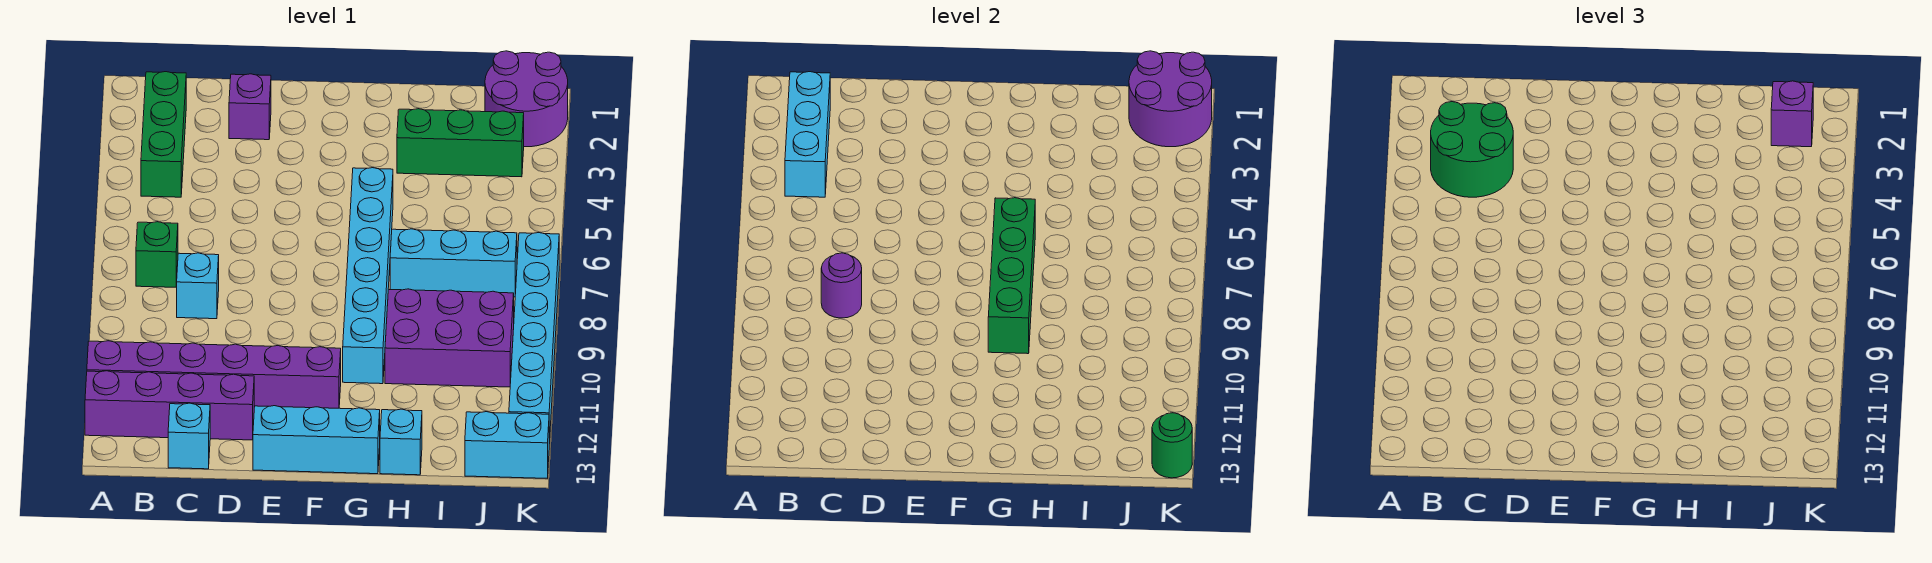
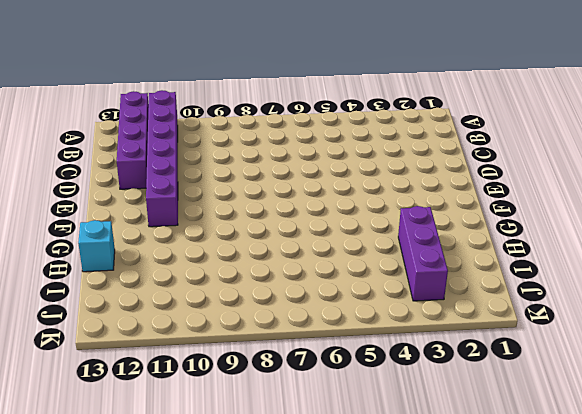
purple 1x3 brick [398,206,448,301] -> green 1x3 brick [397,109,524,177]
none -> green 1x3 brick [141,72,186,197]
none -> green 1x1 brick [136,222,178,287]
none -> cyan 1x1 brick [176,253,219,319]

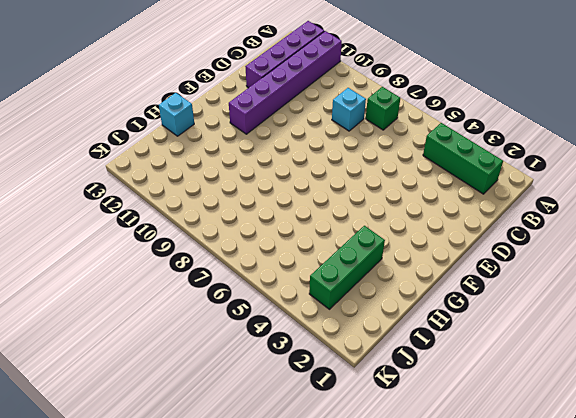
none -> cyan 1x1 brick [168,403,210,469]
none -> purple 1x1 brick [229,74,271,140]
none -> cyan 1x3 brick [253,406,380,474]

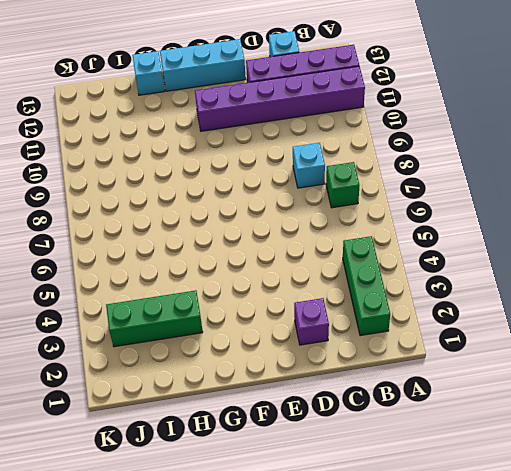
none -> cyan 1x6 brick [343,168,393,384]
none -> cyan 1x3 brick [390,229,517,297]
none -> purple 2x3 brick [385,289,514,387]

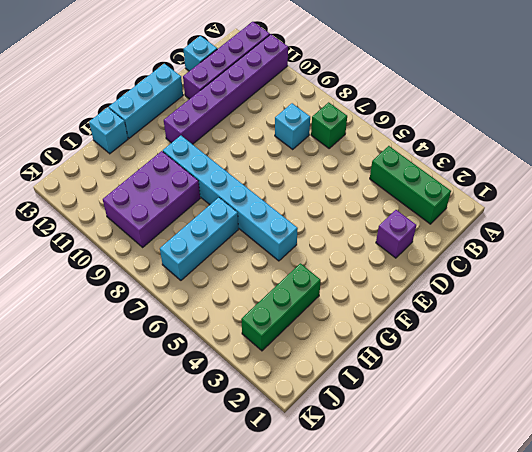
none -> purple 2x2 round brick [485,51,568,147]
none -> cyan 1x2 brick [465,412,549,478]
none -> cyan 1x6 brick [509,233,559,444]

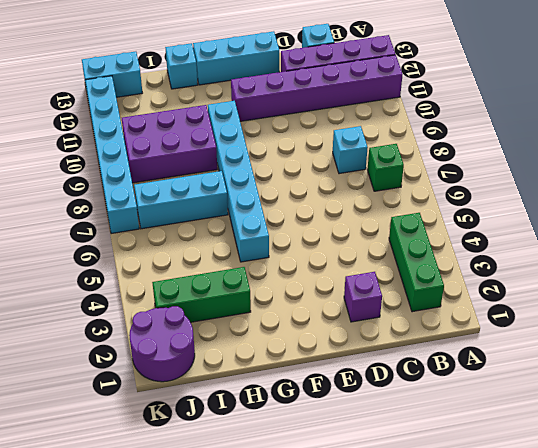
none -> cyan 1x3 brick [785,72,830,197]
none -> purple 1x1 round brick [821,253,862,318]
none -> green 1x4 brick [988,198,1035,354]

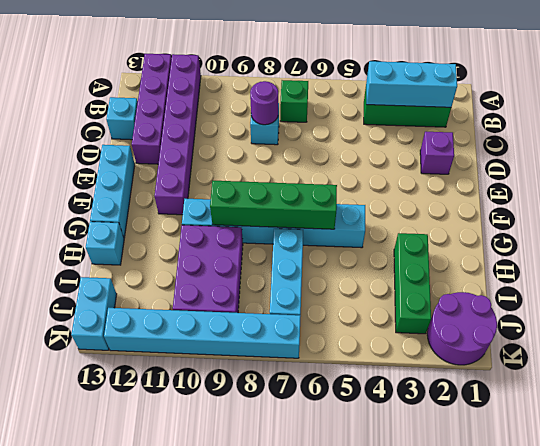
none -> purple 2x2 round brick [1129,51,1212,147]
none -> green 1x1 round brick [1152,413,1192,478]
none -> green 2x2 round brick [1431,102,1513,197]

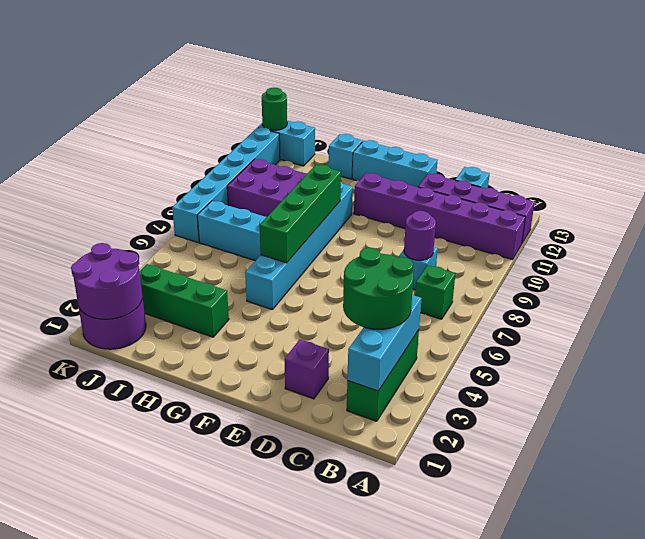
none -> purple 1x1 brick [1771,81,1813,147]

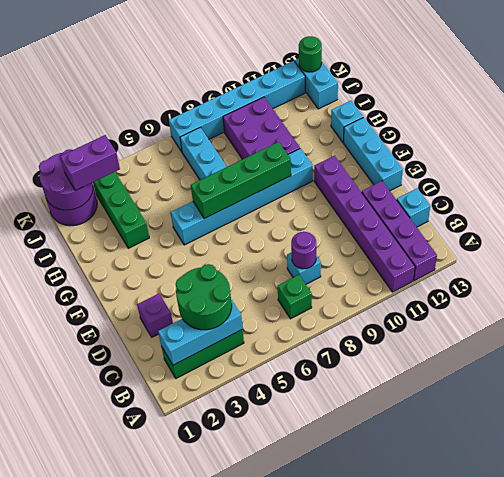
purple 1x2 brick [60,135,120,191] -> purple 1x1 brick [1771,81,1813,147]

